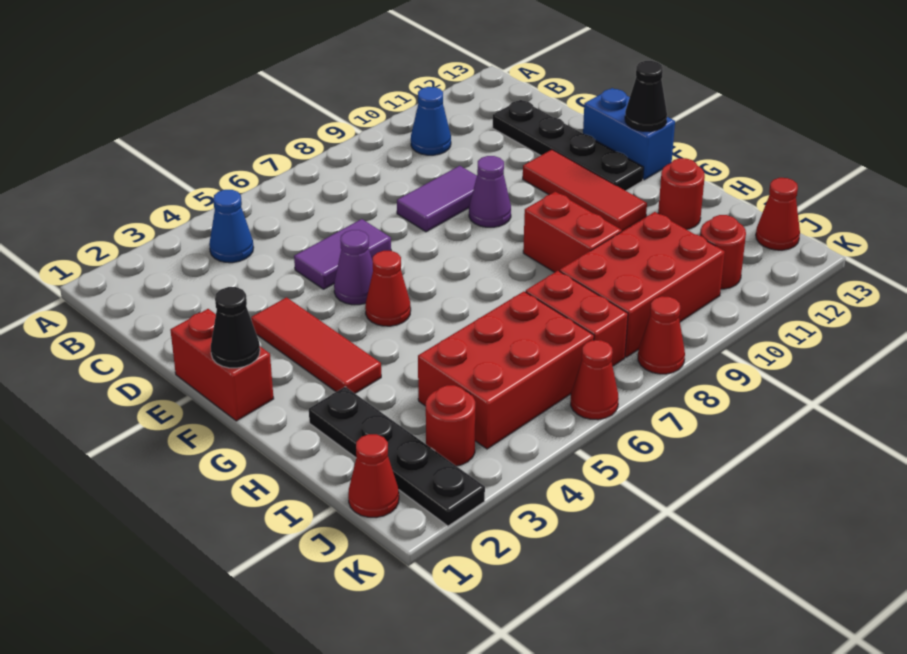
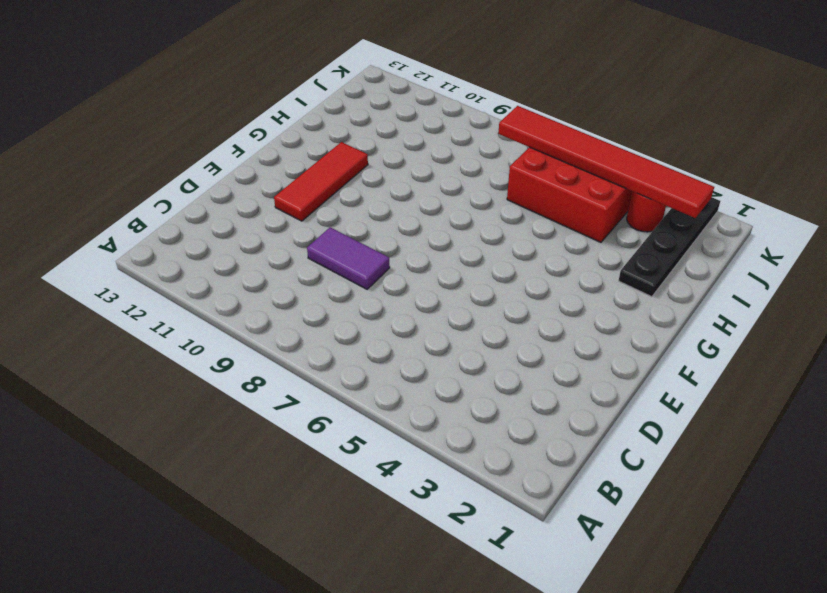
red 1x6 tile [498,106,714,218] -> none
none -> blue 1x1 cone [209,190,254,263]
none -> blue 1x1 cone [411,87,451,155]
none -> black 1x4 plate [492,100,644,191]

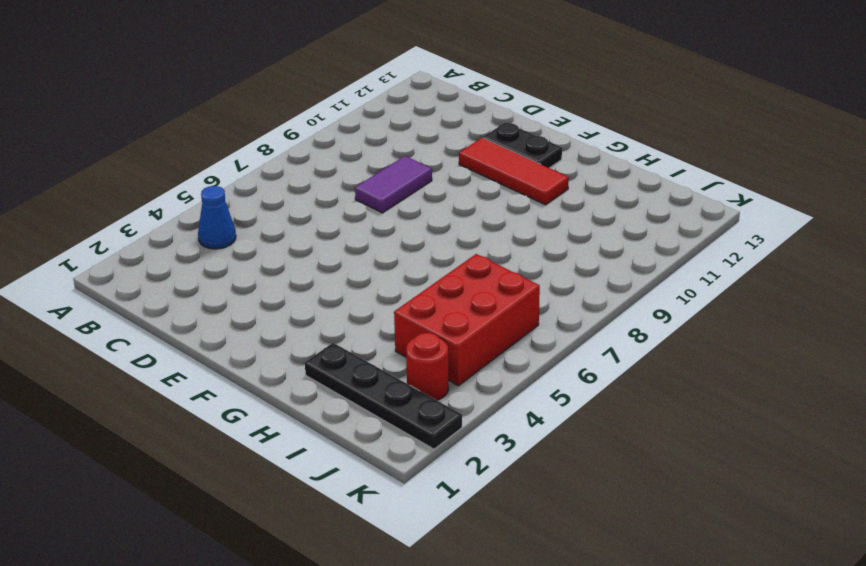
black 1x2 plate [483,122,562,168] -> black 1x4 plate [492,100,644,191]
none -> blue 1x1 cone [411,87,451,155]
none -> purple 1x2 tile [294,219,391,289]
none -> red 1x2 brick [170,309,274,421]

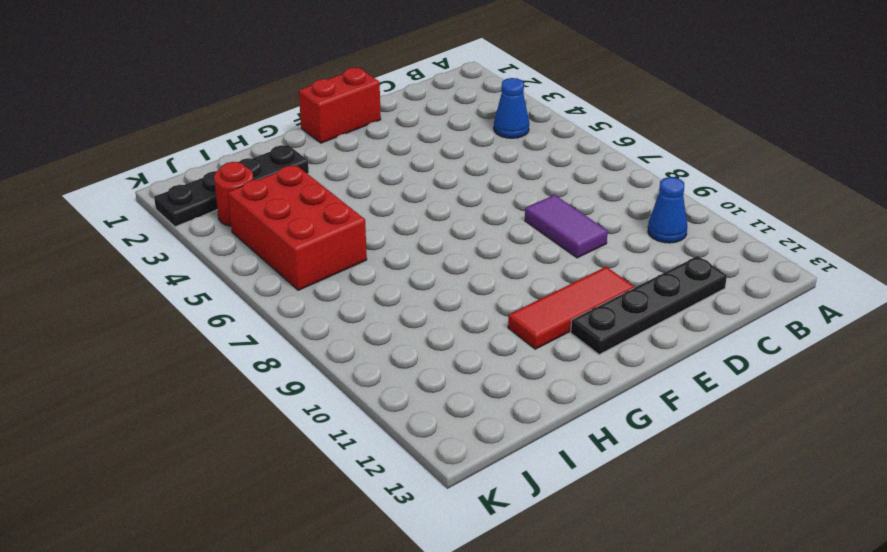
none -> purple 1x2 tile [294,219,391,289]
none -> red 1x3 tile [251,297,381,393]
none -> purple 1x1 cone [334,230,373,305]

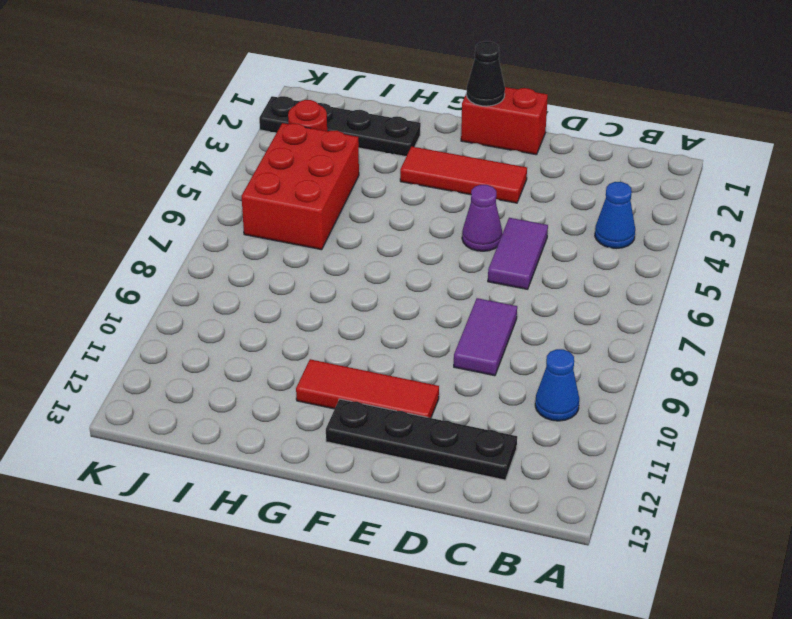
none -> purple 1x1 cone [469,156,511,227]
none -> blue 1x2 brick [583,88,675,180]
none -> red 1x1 cone [365,251,411,326]

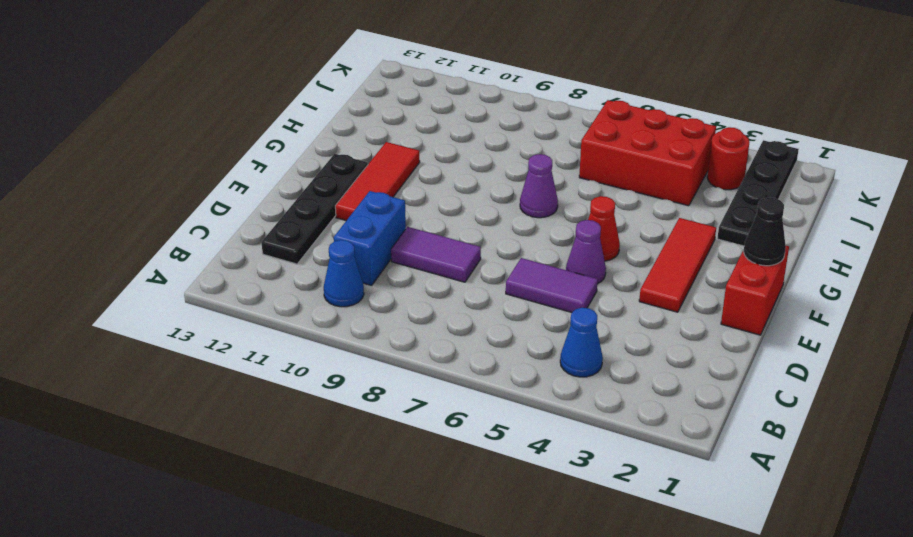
blue 1x2 brick [334,191,406,286] -> blue 1x2 brick moved to [583,88,675,180]
purple 1x1 cone [520,154,558,218] -> purple 1x1 cone moved to [469,156,511,227]
none -> red 1x2 brick [523,192,622,272]
none -> red 1x1 round brick [658,158,705,229]
none -> red 1x2 brick [526,271,628,366]

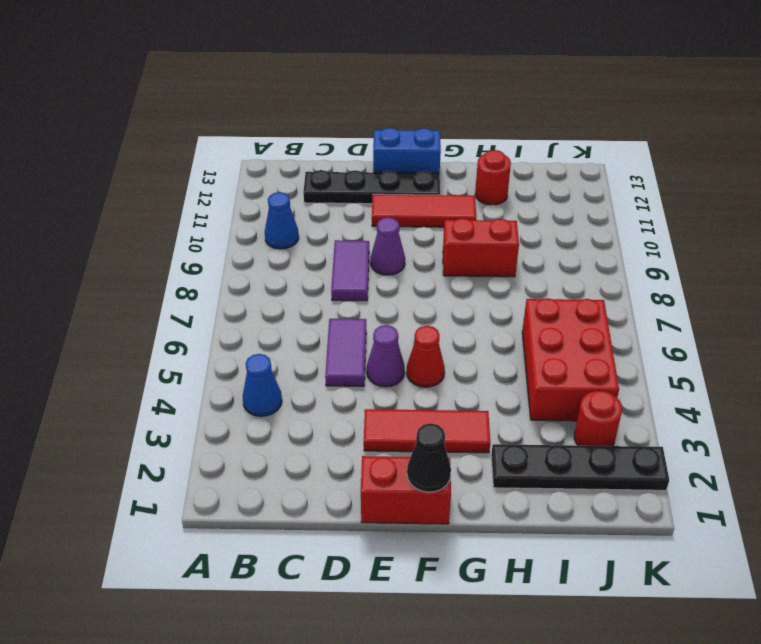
none -> red 1x2 brick [526,271,628,366]
none -> red 2x3 brick [560,212,725,357]
none -> red 1x1 cone [348,434,399,518]

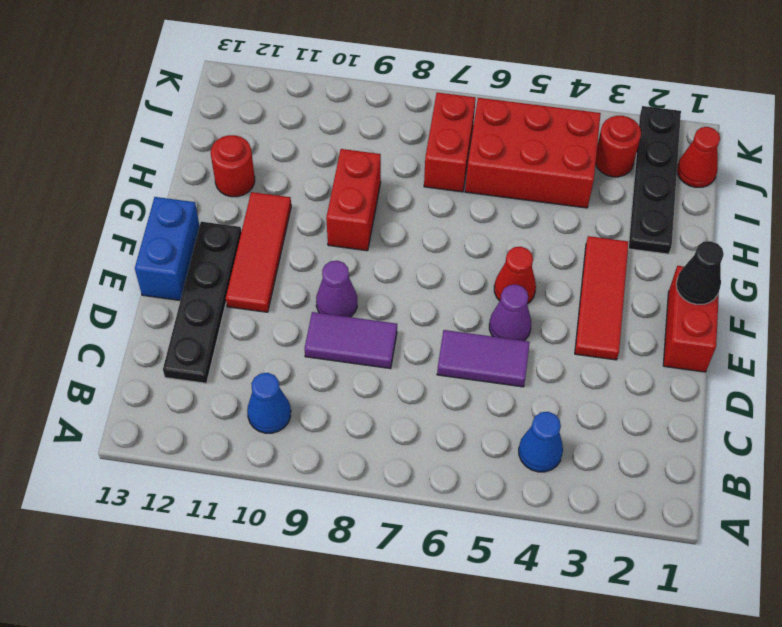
none -> red 2x3 brick [560,212,725,357]
none -> red 1x1 round brick [700,215,746,289]
none -> red 1x1 cone [756,178,800,250]

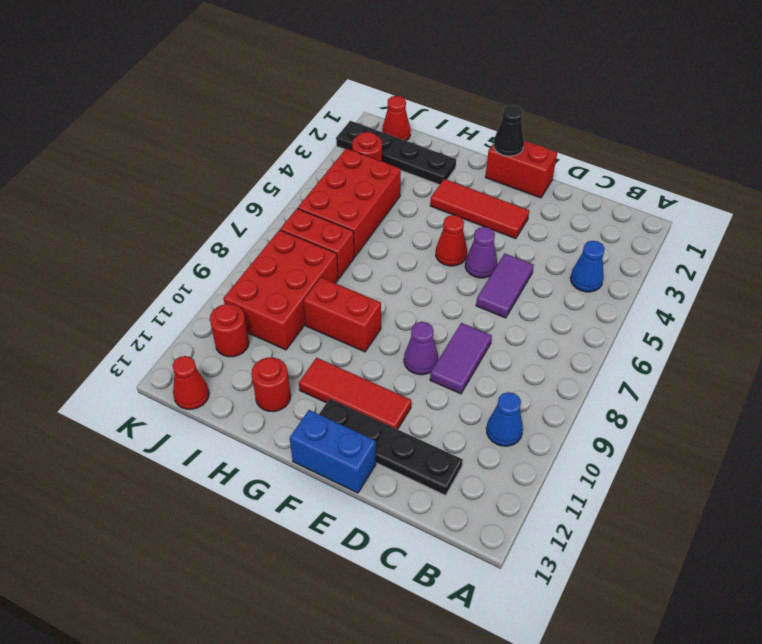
none -> red 1x1 cone [571,340,619,420]
none -> red 1x1 cone [638,296,685,374]
none -> black 1x1 cone [625,61,667,132]

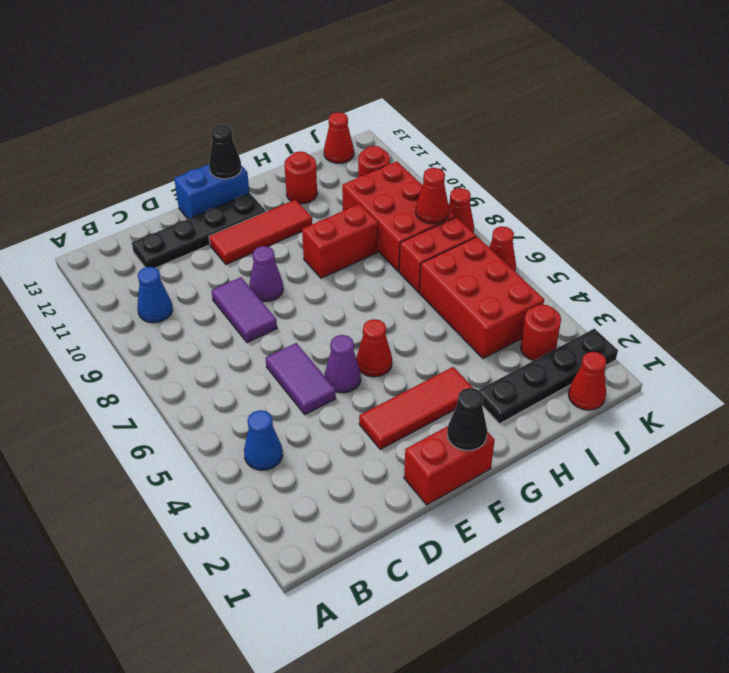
red 1x1 cone [416,168,449,224] -> none

